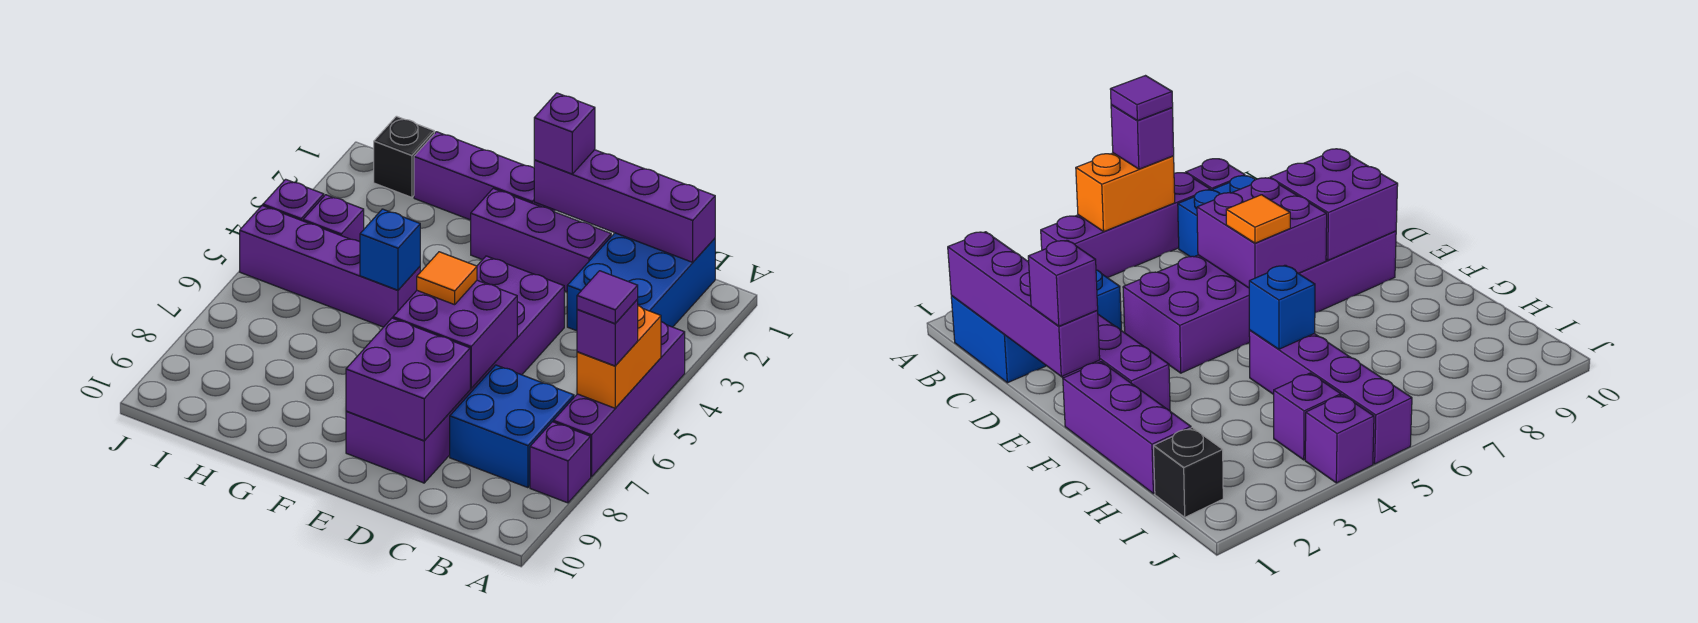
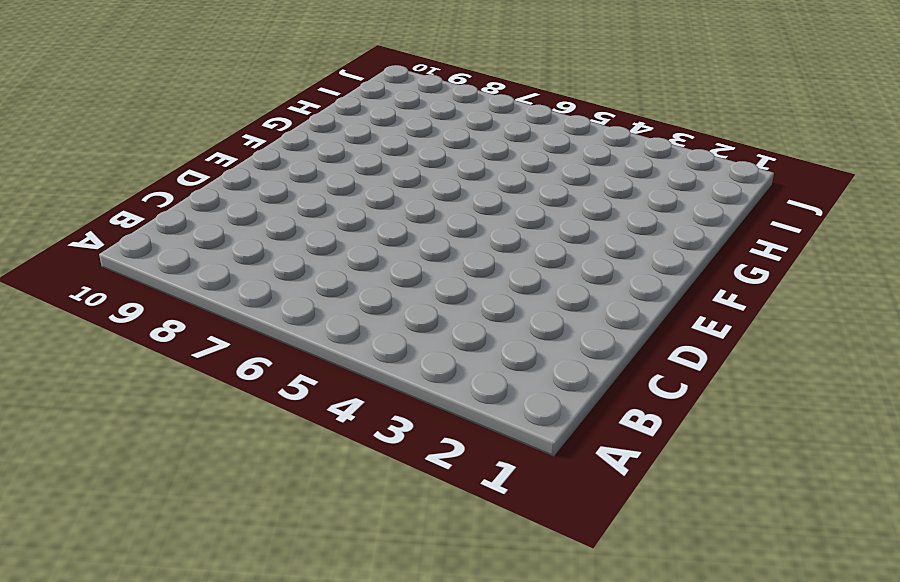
none -> purple 1x4 brick [553,322,685,477]
none -> purple 1x1 brick [530,422,591,503]
none -> blue 2x3 brick [567,233,715,331]

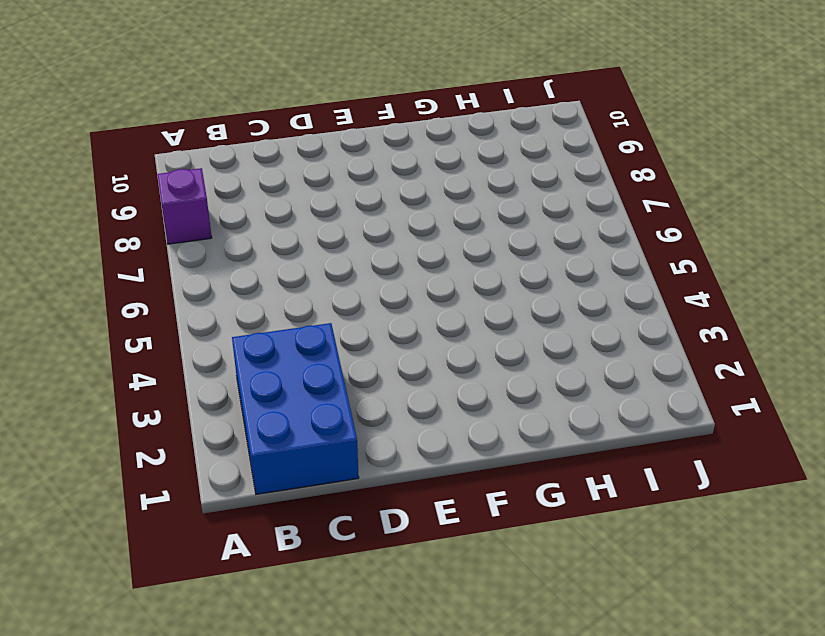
none -> purple 1x4 brick [553,322,685,477]
none -> blue 2x2 brick [450,365,574,488]
none -> purple 1x3 brick [471,189,611,292]

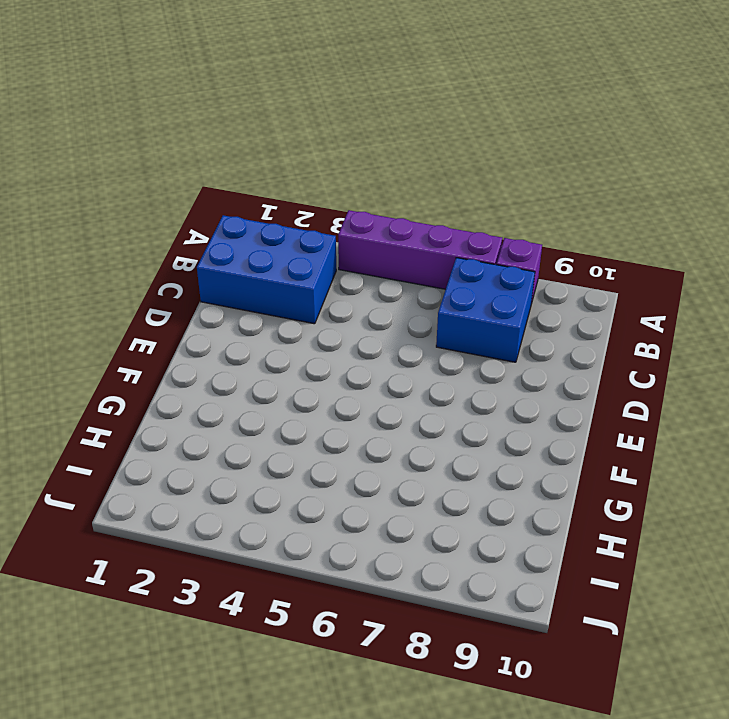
none -> purple 1x3 brick [471,189,611,292]
none -> purple 2x6 brick [346,256,564,483]
none -> purple 1x3 brick [414,132,555,220]

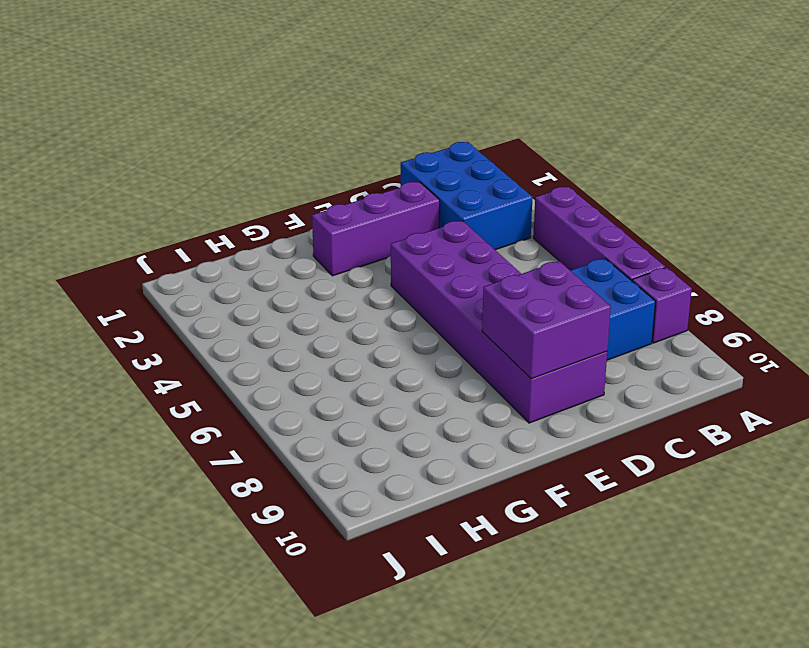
none -> purple 1x3 brick [414,132,555,220]
none -> purple 1x4 brick [240,206,420,327]
none -> black 1x1 brick [374,116,434,197]

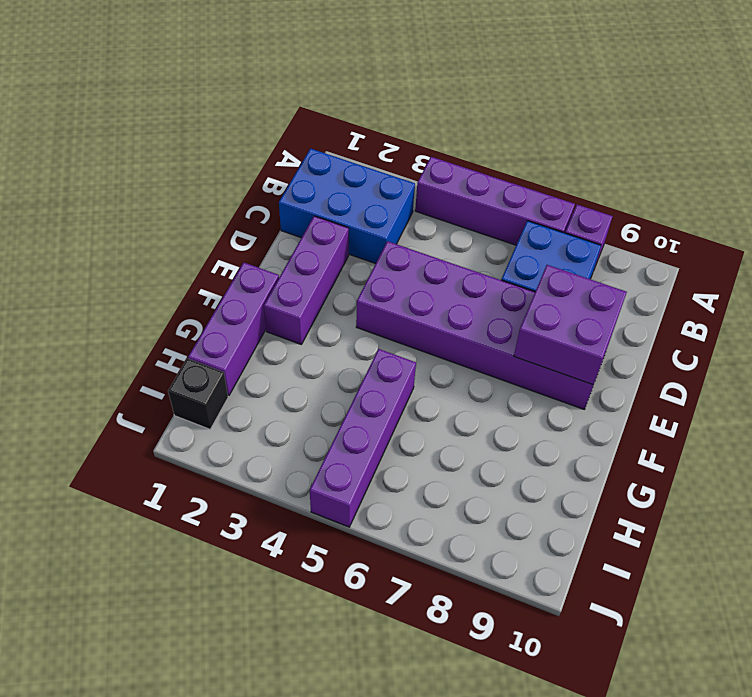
none -> purple 1x1 brick [303,195,364,242]
none -> purple 1x1 brick [263,179,324,221]
none -> orange 1x2 brick [577,306,661,408]

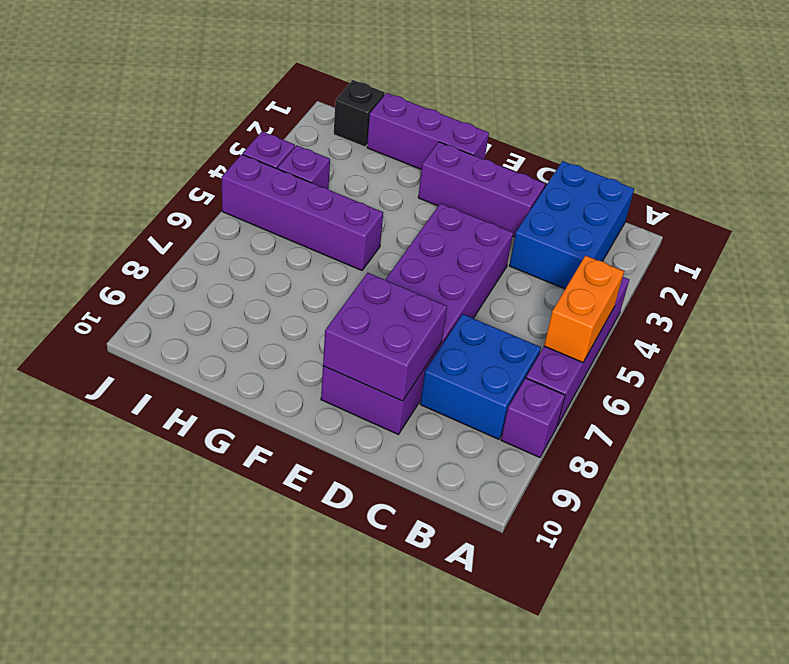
none -> purple 1x4 brick [534,150,715,262]
none -> purple 2x2 brick [393,280,517,388]
none -> blue 1x1 brick [360,209,420,290]

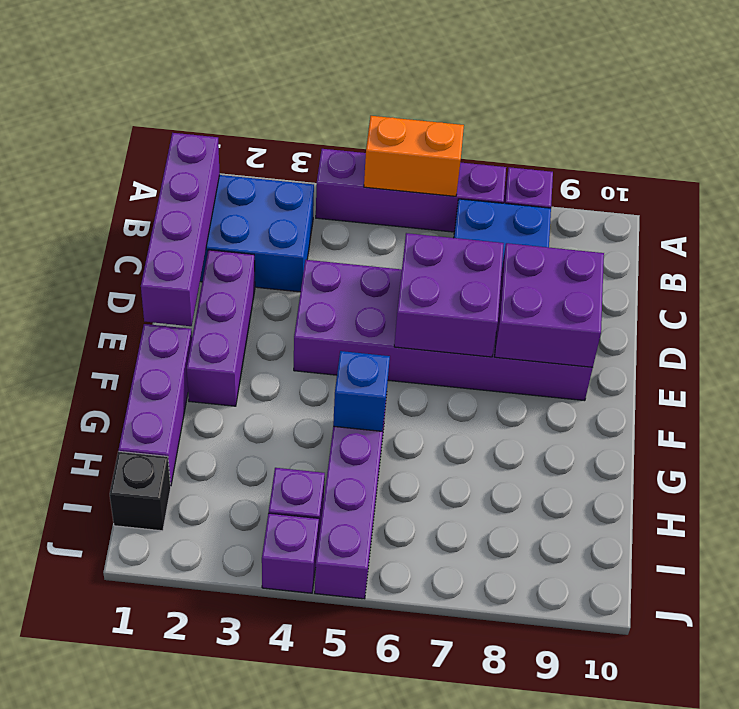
none -> purple 1x1 brick [577,300,638,366]
none -> purple 1x1 brick [534,93,595,174]
none -> orange 1x1 tile [417,252,477,305]

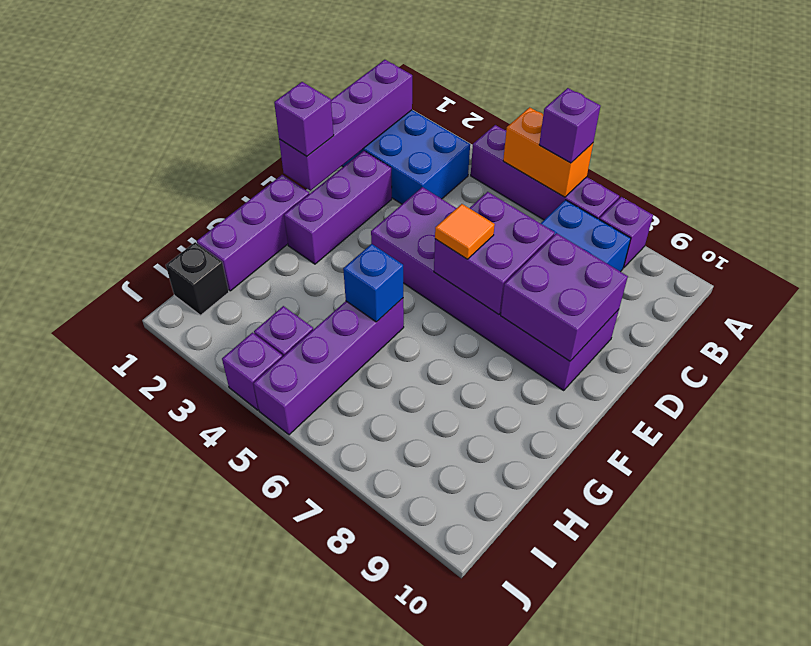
none -> purple 1x1 tile [577,271,638,323]

